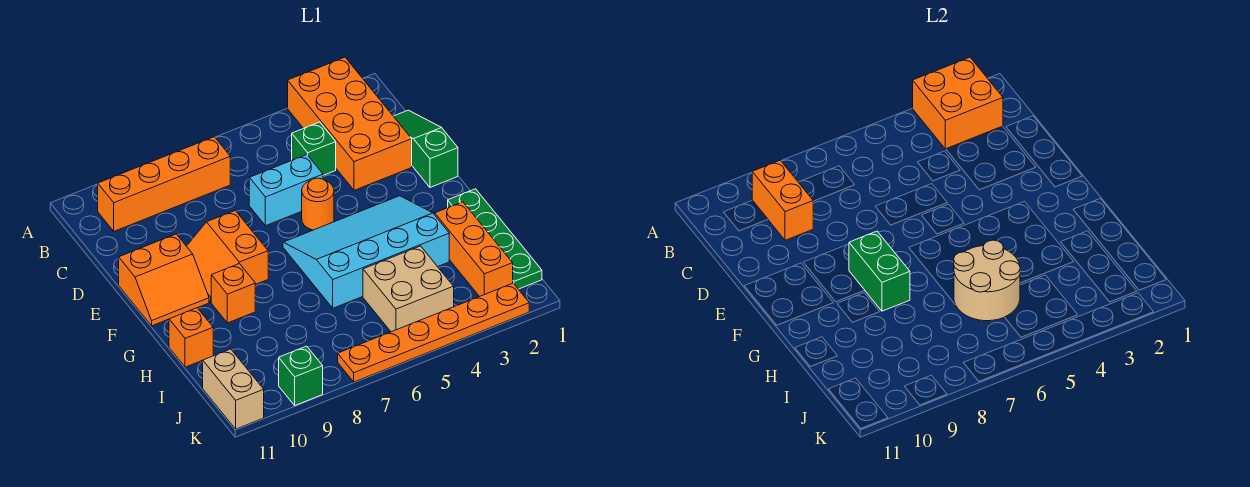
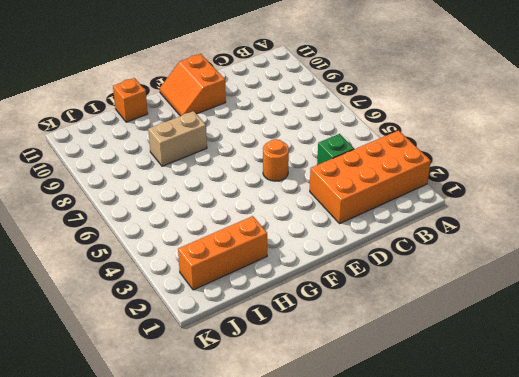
tan 1x2 brick [148,111,207,166] -> tan 1x2 brick moved to [203,349,264,429]
none -> orange 1x4 brick [98,137,230,231]
none -> green 1x3 slope [394,110,458,187]
none -> cyan 1x2 brick [249,155,323,226]

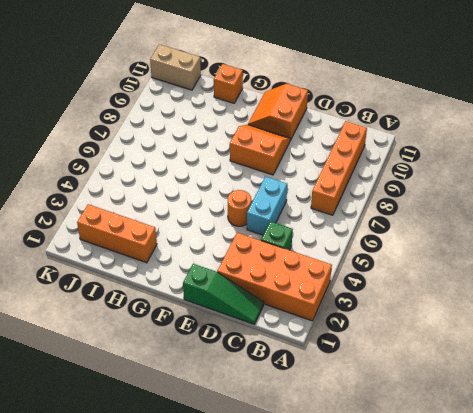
none -> cyan 3x4 slope [283,196,449,308]
none -> green 1x4 plate [448,189,542,289]
none -> orange 1x1 brick [211,264,255,323]

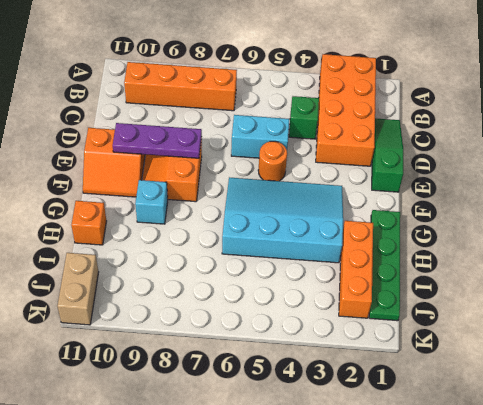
purple 1x3 plate [113,123,202,158] -> none
cyan 1x1 brick [135,180,168,224] -> orange 1x1 brick [211,264,255,323]
none -> tan 2x2 brick [363,246,454,332]
none -> orange 1x6 plate [338,283,529,382]
none -> green 1x1 brick [279,346,323,405]

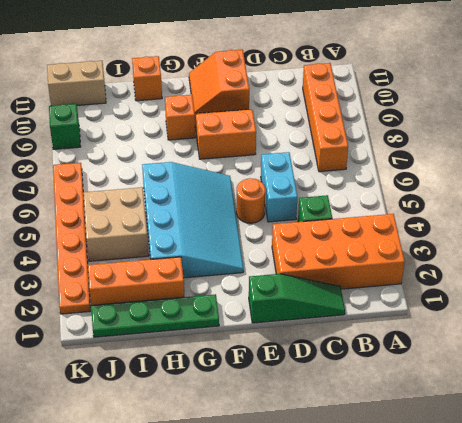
none -> orange 2x2 brick [913,57,1003,149]
none -> orange 1x2 brick [752,160,813,240]
none -> green 1x2 brick [849,231,910,311]

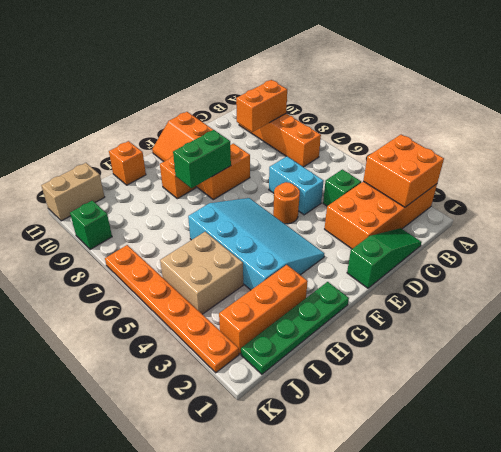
none -> tan 2x2 round brick [954,240,1020,321]

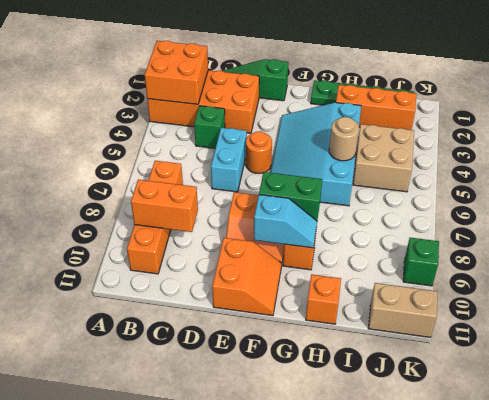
cyan 1x2 slope [254,195,317,248] -> none
tan 1x1 round brick [329,117,359,161] -> tan 2x2 round brick [954,240,1020,321]
none -> orange 1x6 plate [338,283,529,382]

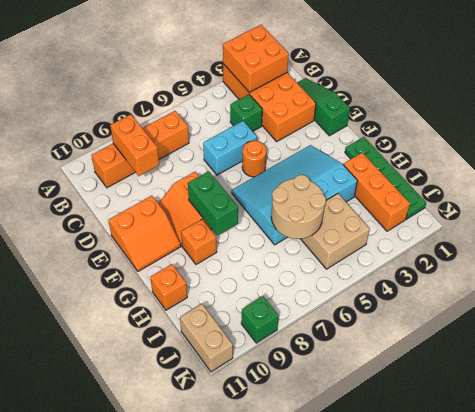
none -> orange 1x6 plate [338,283,529,382]

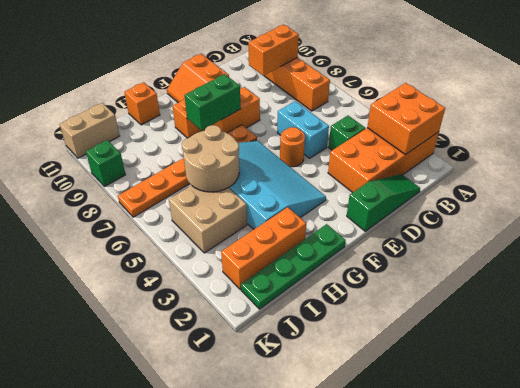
orange 1x6 plate [118,125,257,217] -> orange 1x6 plate turned to [338,283,529,382]

